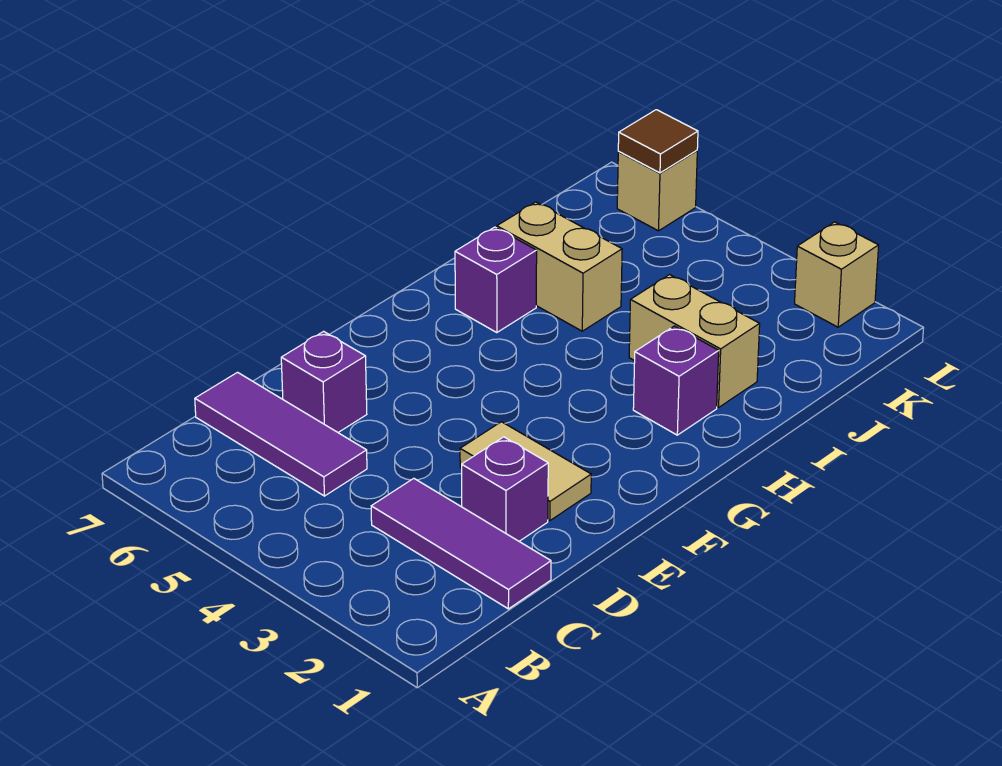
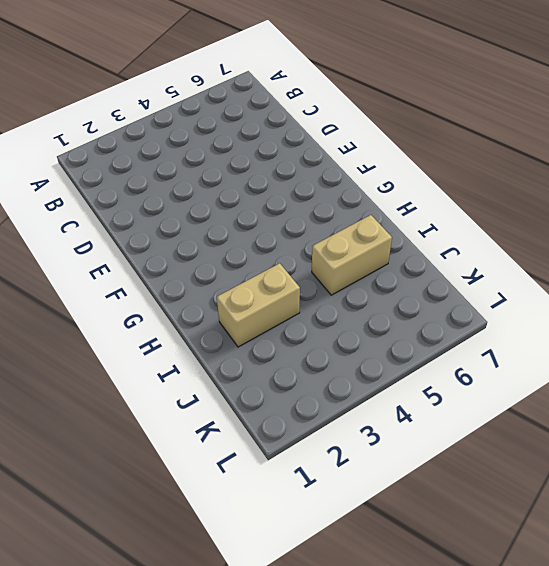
none -> purple 1x3 tile [371,478,551,609]
none -> purple 1x3 tile [195,372,367,496]
none -> purple 1x1 brick [462,437,548,541]

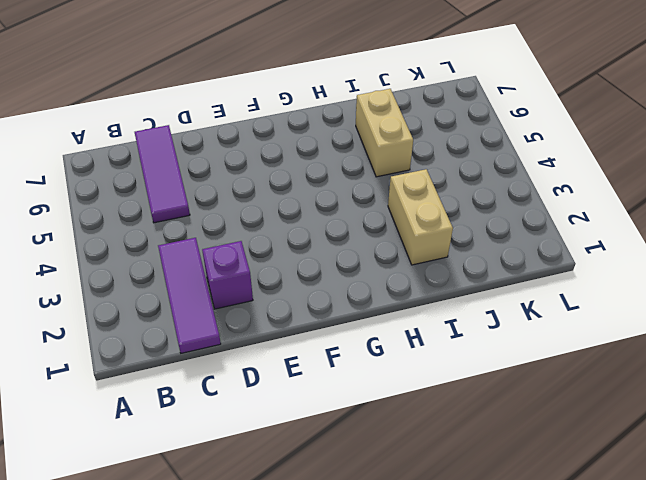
none -> purple 1x1 brick [281,331,367,432]
none -> tan 1x2 tile [460,422,591,521]
none -> purple 1x1 brick [633,326,719,435]

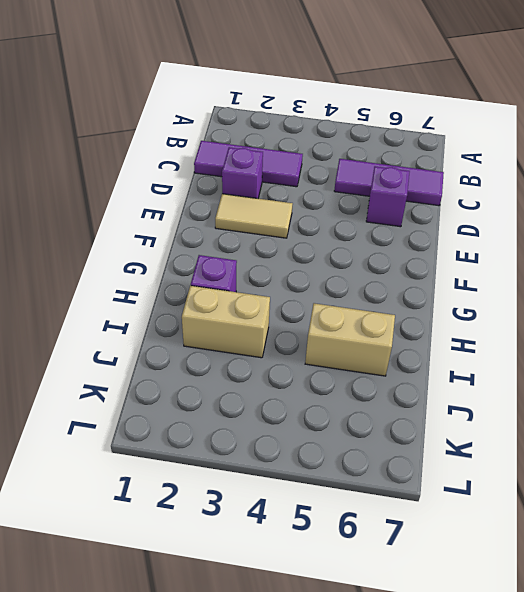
none -> purple 1x1 brick [455,227,537,333]
none -> tan 1x1 brick [795,222,879,327]
none -> tan 1x1 brick [617,151,697,231]

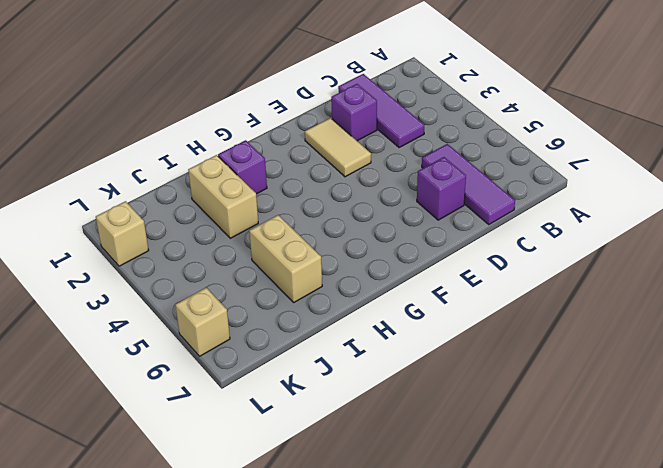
none -> purple 1x1 brick [455,227,537,333]
none -> brown 1x1 tile [618,110,698,173]

